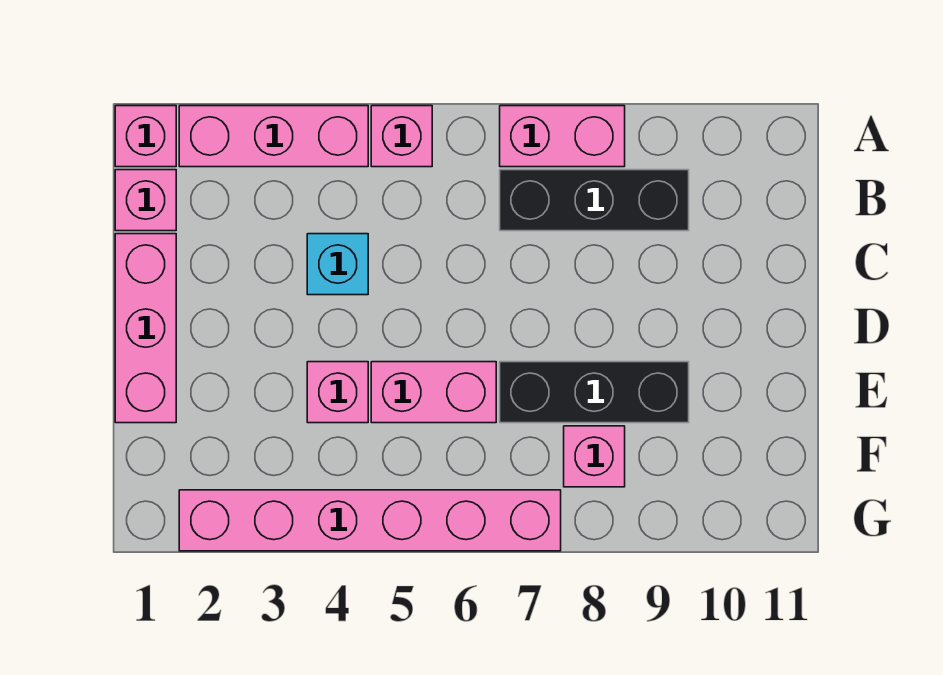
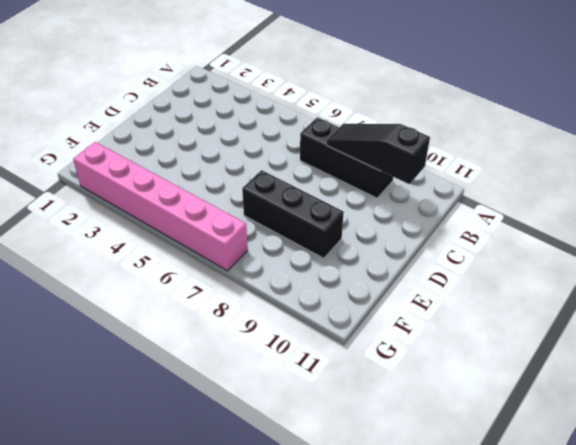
black 1x3 slope [327,124,430,184] -> none
none -> pink 1x1 brick [115,106,176,167]
none -> pink 1x3 brick [179,106,368,167]
none -> pink 1x1 brick [371,106,432,167]

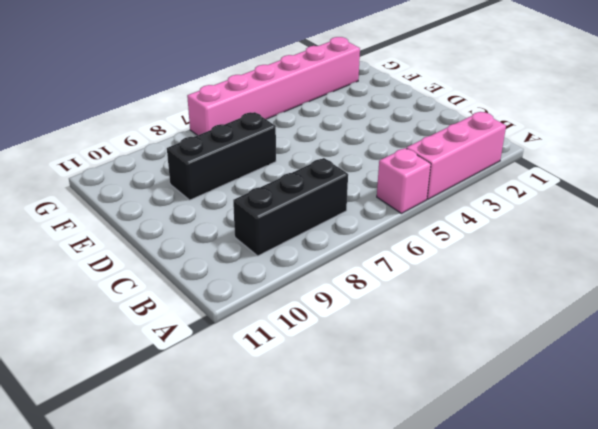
none -> pink 1x1 brick [115,106,176,167]
none -> pink 1x2 brick [500,106,625,167]
none -> pink 1x1 brick [115,170,176,231]

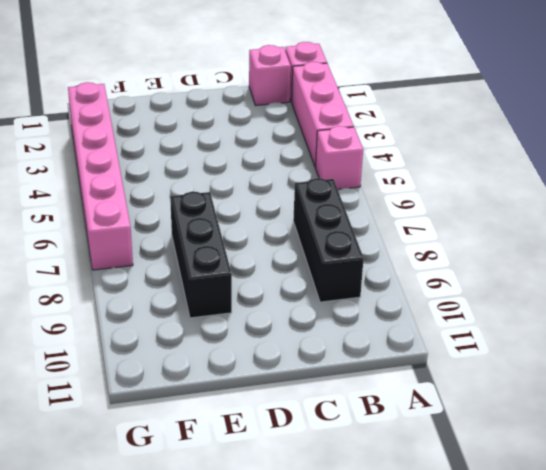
none -> pink 1x2 brick [500,106,625,167]
none -> pink 1x3 brick [115,234,176,423]
none -> cyan 1x1 brick [307,234,368,295]

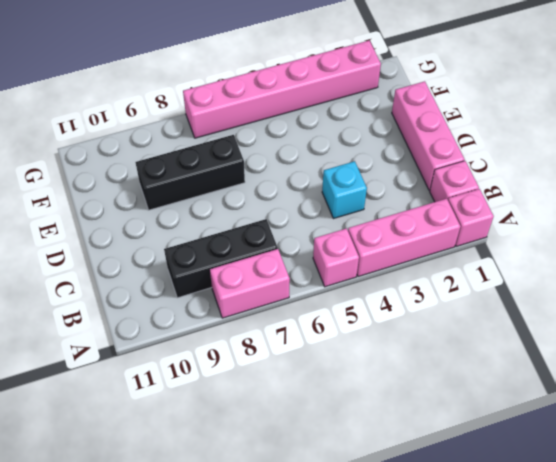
none -> pink 1x1 brick [307,362,368,423]
none -> pink 1x2 brick [371,362,496,423]
none -> pink 1x1 brick [564,426,625,487]

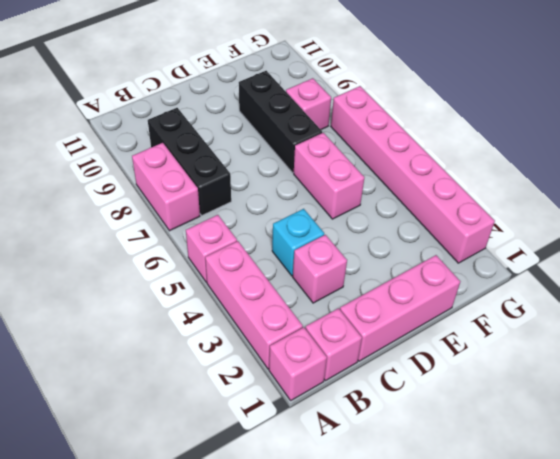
pink 1x1 brick [293,235,347,303] -> pink 1x1 brick moved to [307,362,368,423]

